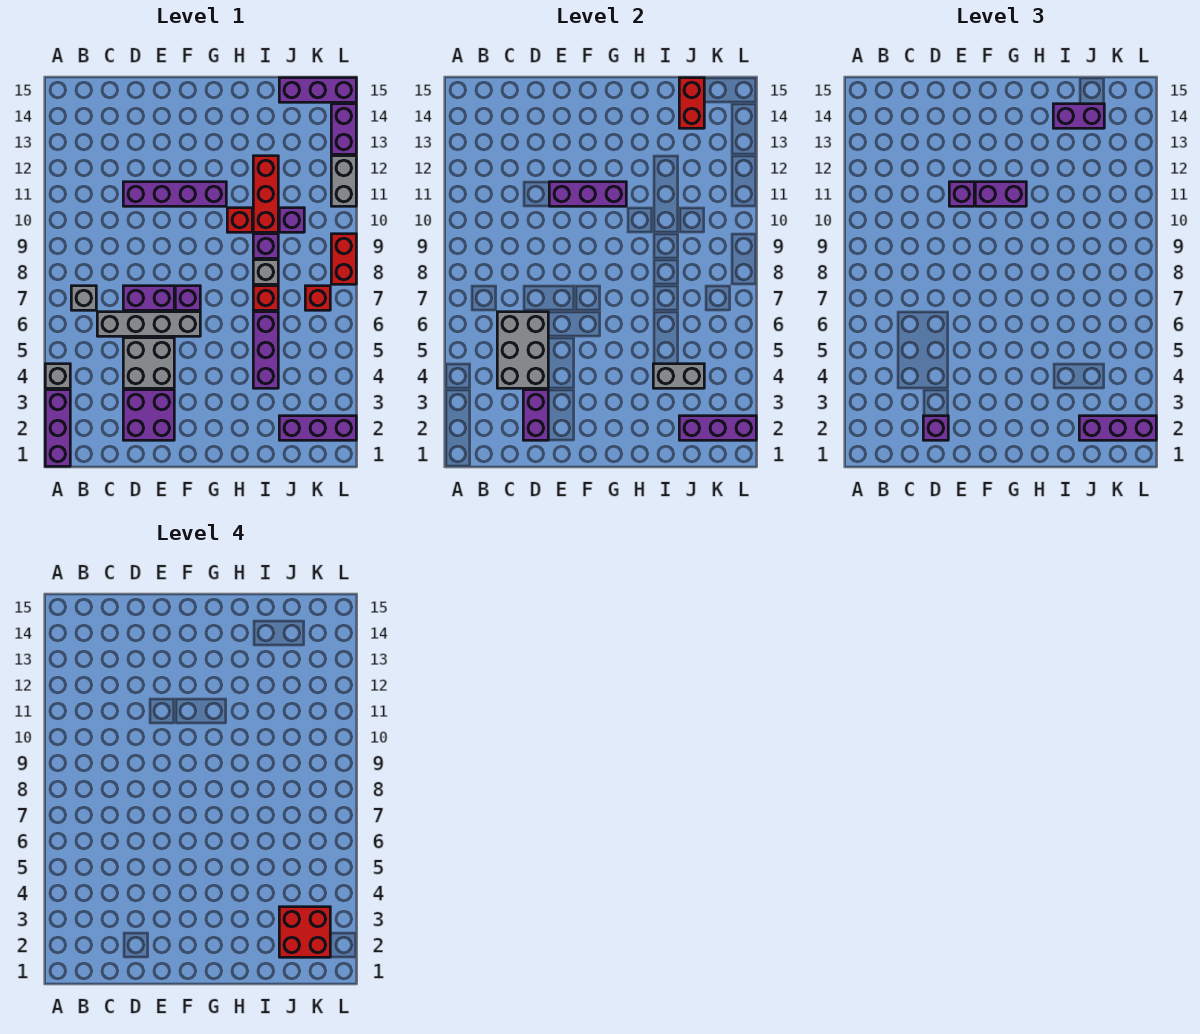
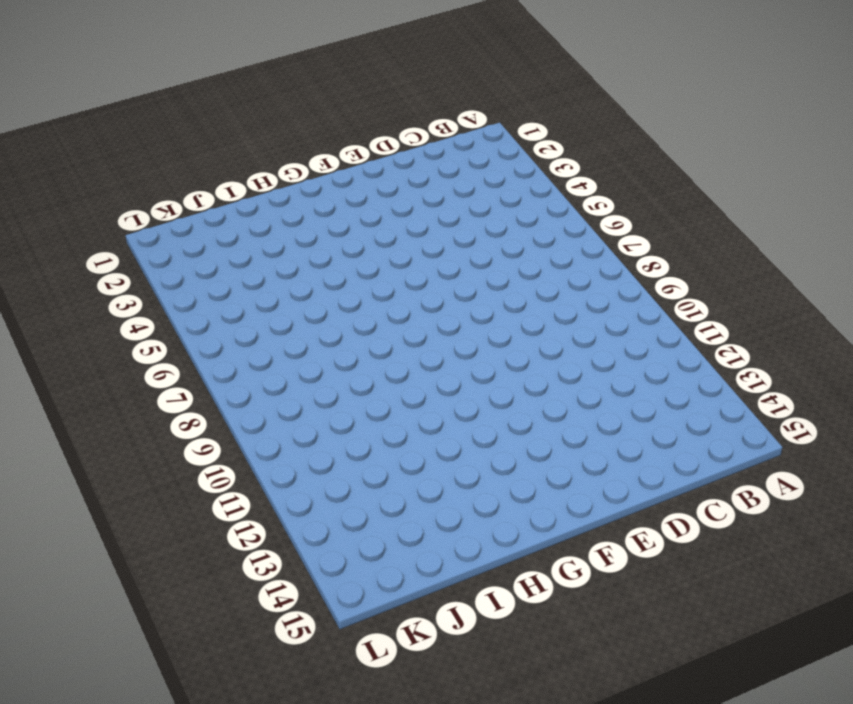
none -> purple 1x3 brick [45,390,70,466]
none -> grey 1x1 brick [45,364,70,388]
none -> grey 1x1 brick [71,286,96,310]
none -> grey 1x4 brick [97,312,200,336]

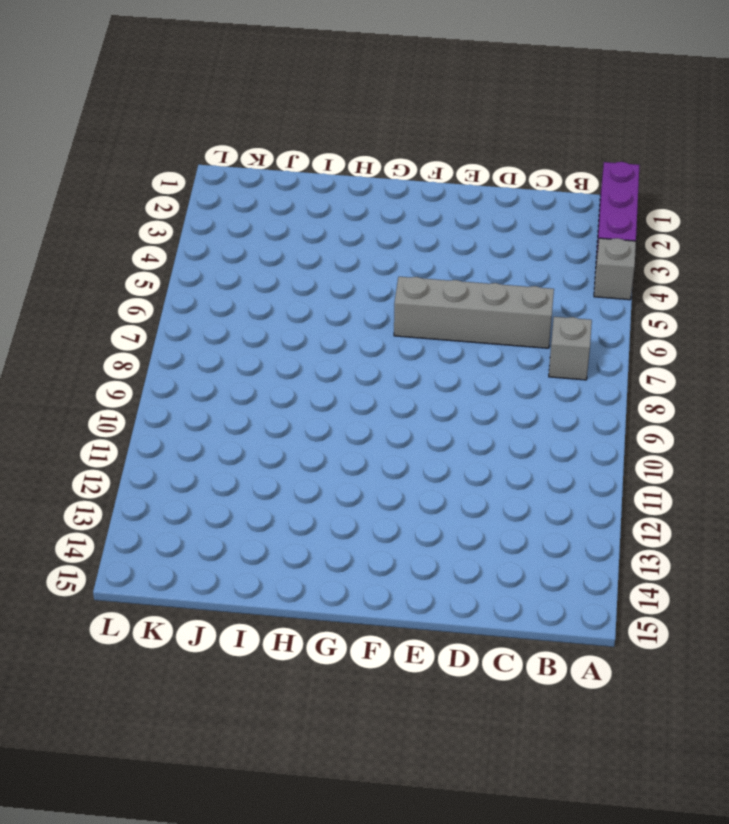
none -> purple 2x2 brick [123,390,174,440]
none -> grey 2x2 brick [123,338,174,388]
none -> purple 1x2 brick [123,286,174,310]
none -> purple 1x4 brick [123,182,226,206]

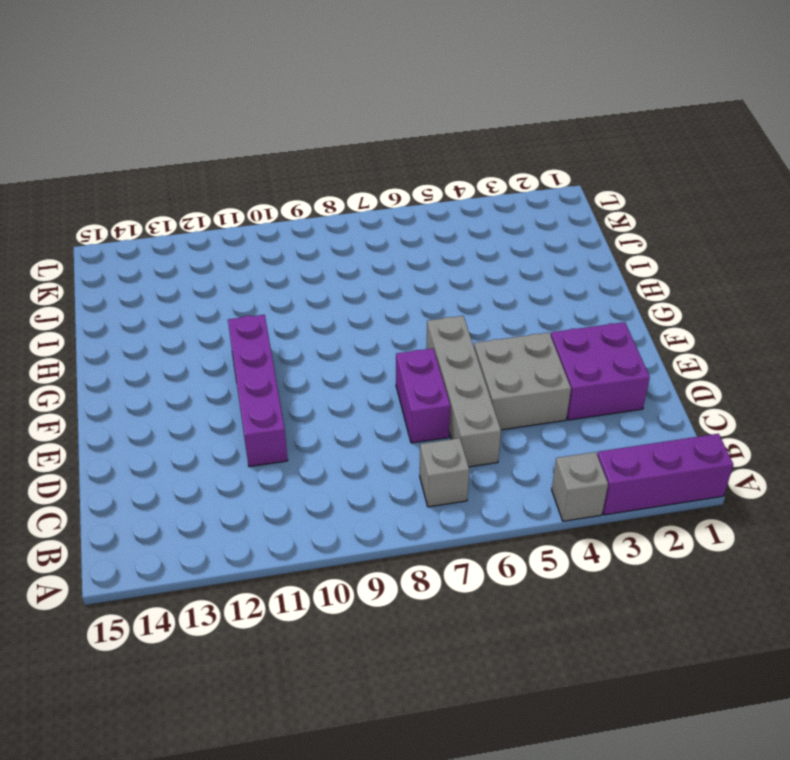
none -> purple 1x1 brick [175,286,200,310]
none -> red 1x1 brick [227,208,252,232]
none -> purple 1x3 brick [253,312,278,388]
none -> red 1x1 brick [253,286,278,310]

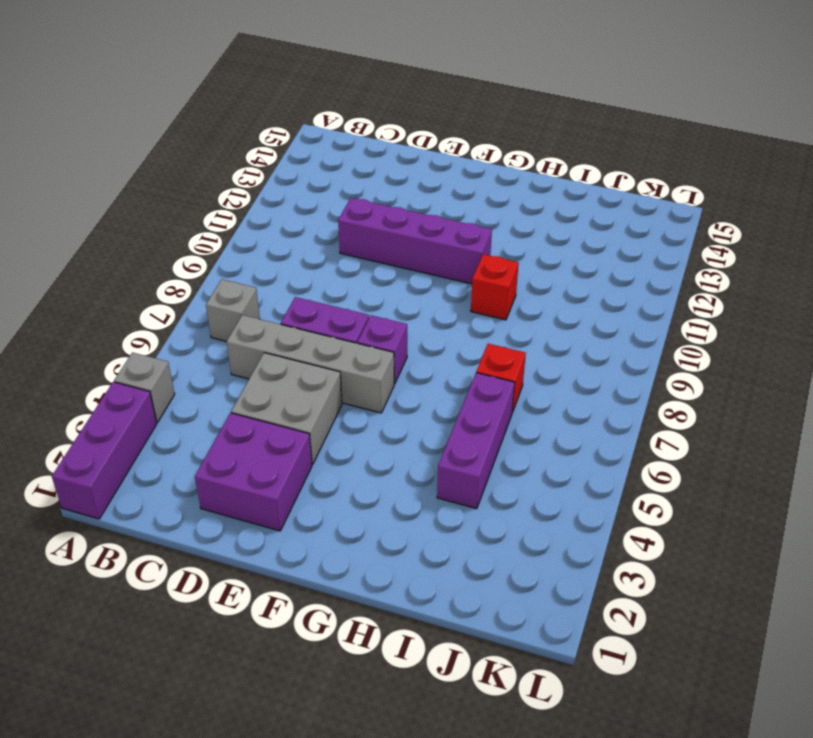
none -> grey 1x1 brick [253,260,278,284]
none -> purple 1x1 brick [253,234,278,258]
none -> red 1x3 brick [253,156,278,232]
none -> purple 1x3 brick [279,416,356,440]

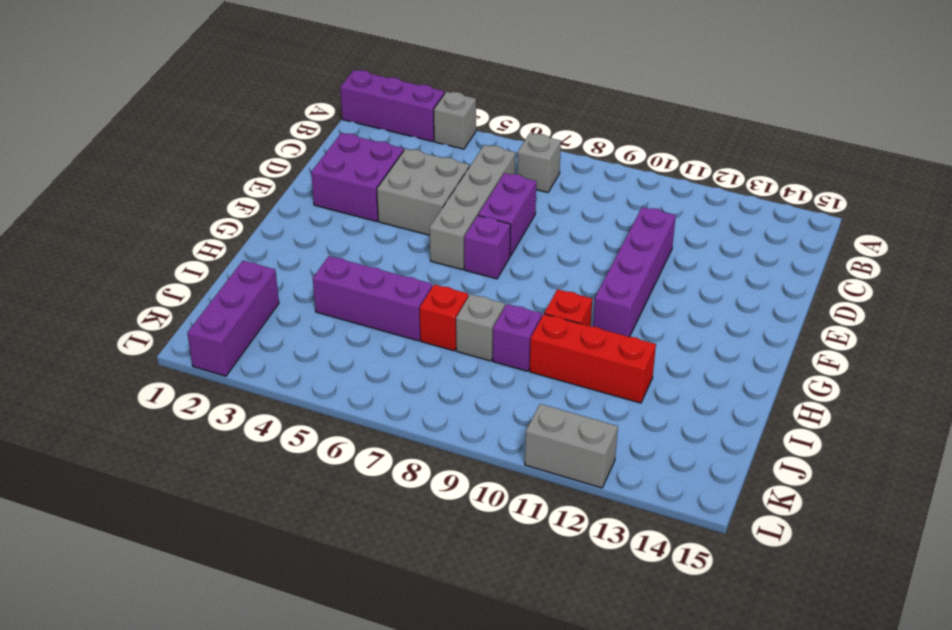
none -> purple 1x1 brick [279,208,304,232]
none -> purple 1x3 brick [279,78,356,102]
none -> red 1x1 brick [305,286,330,310]
none -> red 1x2 brick [331,234,356,284]

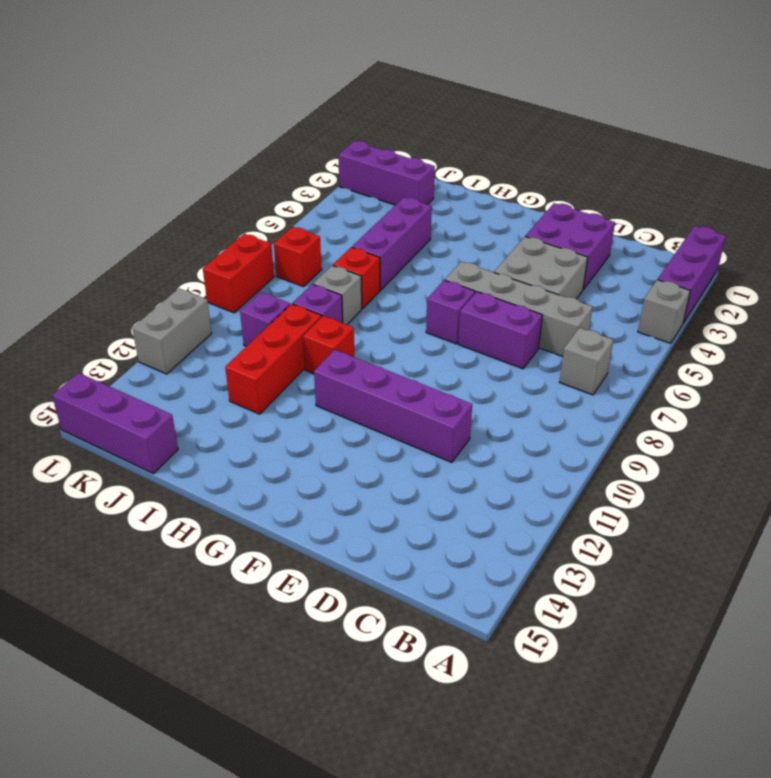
none -> purple 1x2 brick [331,104,356,154]
none -> grey 2x3 brick [497,312,548,388]
none -> purple 1x2 brick [523,390,548,440]
none -> purple 1x3 brick [549,182,626,206]

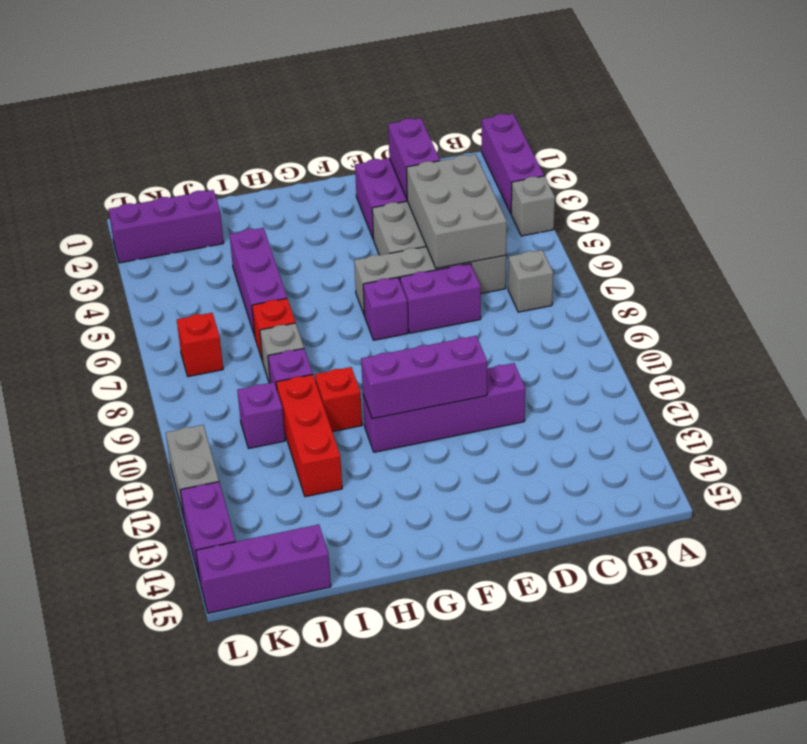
none -> red 1x2 brick [331,234,356,284]
none -> grey 1x2 brick [653,364,704,388]
none -> purple 1x3 brick [679,416,756,440]
none -> red 1x2 brick [679,78,704,128]

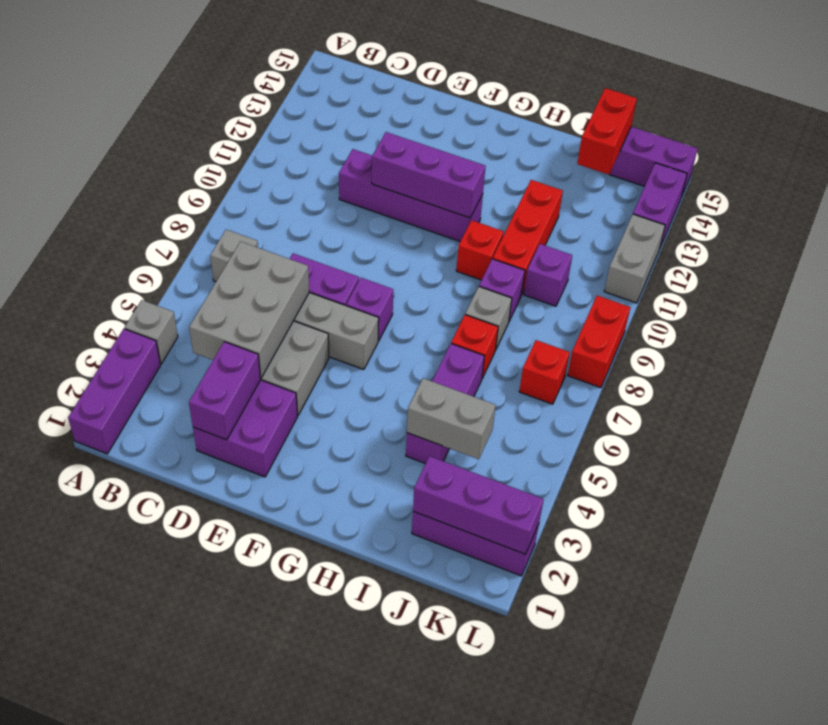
none -> purple 1x1 brick [923,416,948,440]
none -> purple 1x1 brick [949,182,974,206]
none -> purple 1x2 brick [975,182,1026,206]
none -> purple 1x2 brick [1053,104,1104,128]

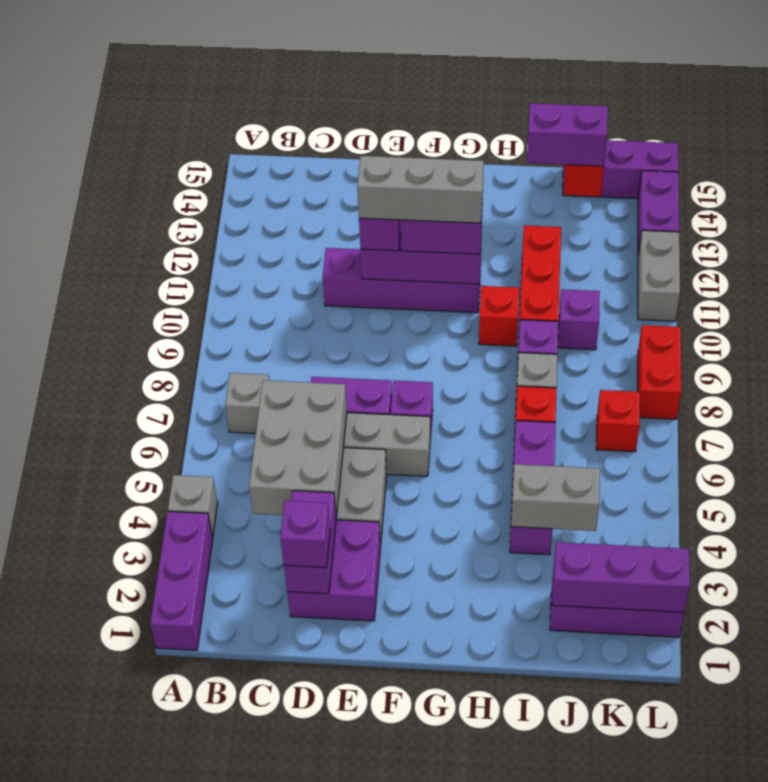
grey 1x3 brick [357,156,484,223] -> none
none -> purple 1x3 brick [1079,416,1156,440]
none -> red 2x2 brick [279,907,330,957]

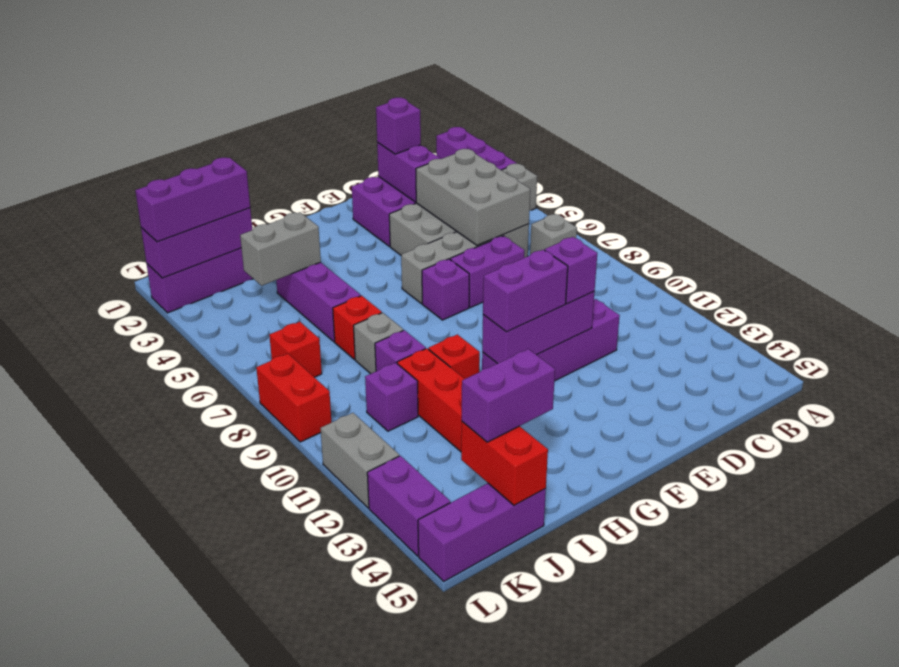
none -> red 2x2 brick [279,907,330,957]

